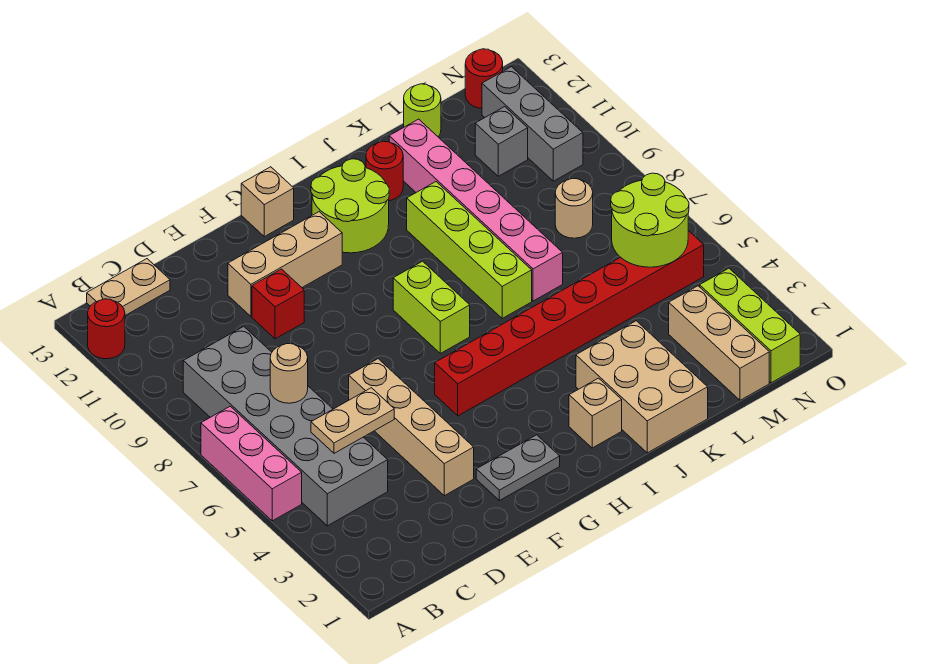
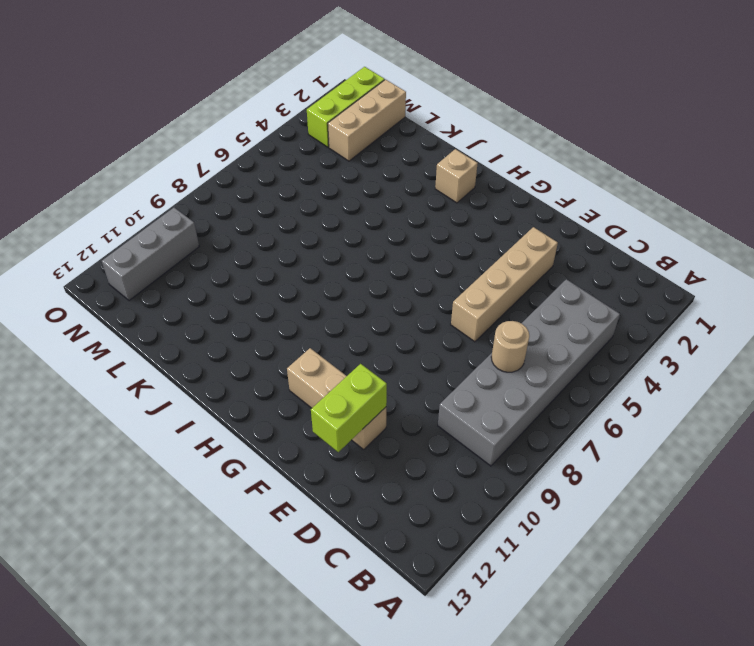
lime 1x2 brick [311,364,387,452] -> lime 1x2 brick moved to [393,261,470,353]
none -> pink 1x3 brick [201,406,302,521]
none -> red 1x1 round brick [88,299,125,359]
none -> tan 1x2 plate [87,259,170,315]

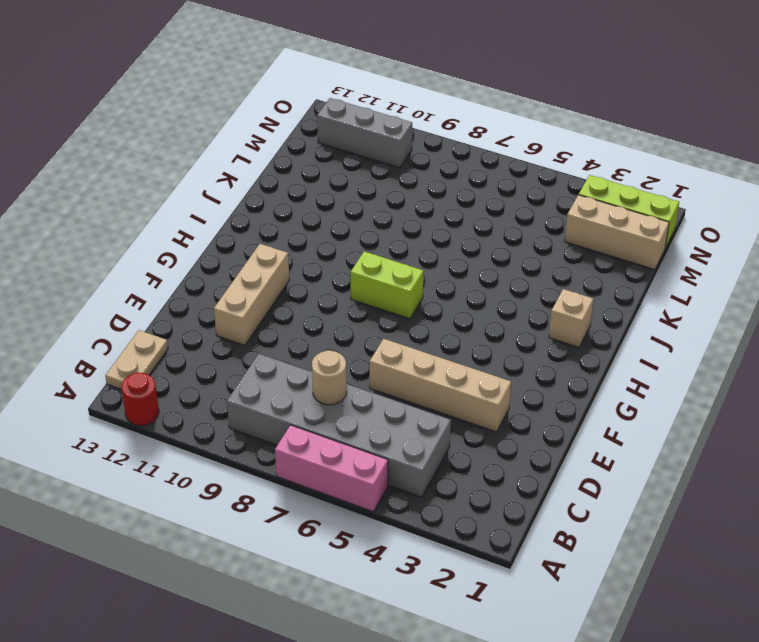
none -> red 1x1 brick [252,269,304,339]
none -> grey 1x2 plate [476,435,560,500]
none -> red 1x8 brick [435,231,704,416]

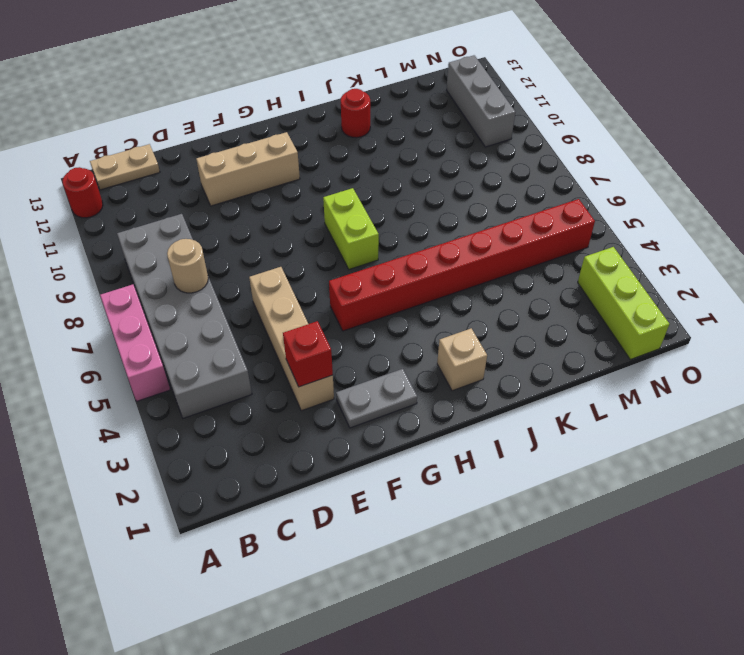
red 1x1 brick [283,321,333,387] -> red 1x1 brick moved to [252,269,304,339]
none -> tan 1x1 brick [241,167,294,237]
none -> lime 2x2 round brick [311,159,389,253]
none -> tan 2x3 brick [576,321,708,453]

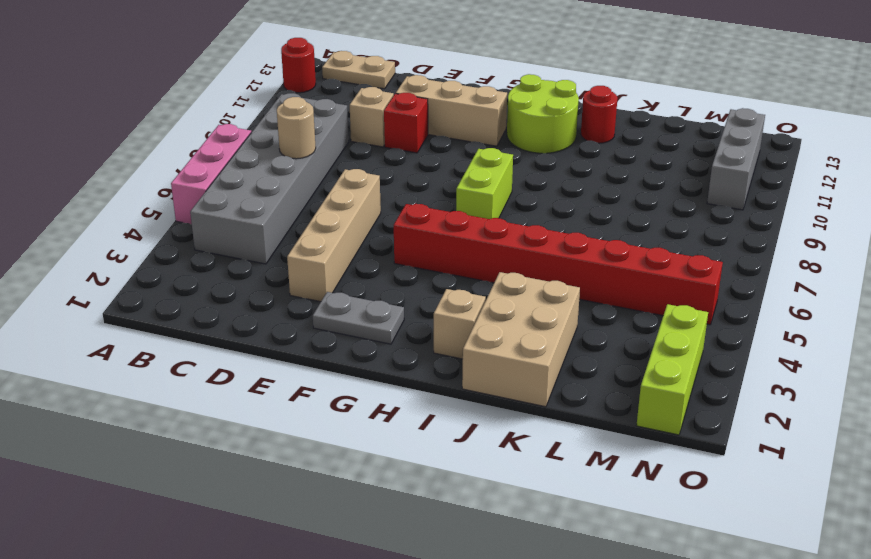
tan 1x1 brick [350,87,394,147] -> tan 1x1 brick moved to [241,167,294,237]
none -> lime 1x4 brick [407,182,532,318]
none -> pink 1x6 brick [389,119,563,301]
none -> lime 1x1 round brick [404,84,441,137]

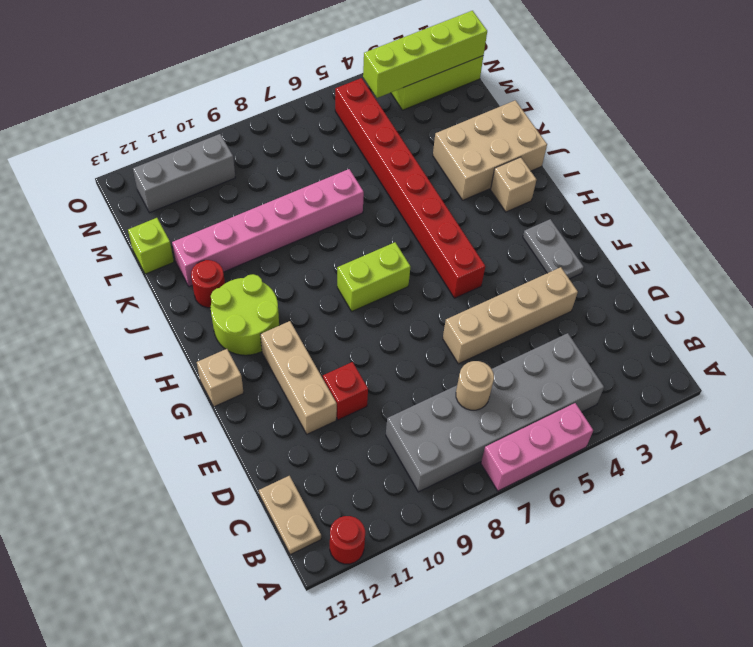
lime 1x1 brick [128,218,174,274] -> lime 1x1 round brick [404,84,441,137]
lime 1x4 brick [363,11,487,98] -> lime 1x4 brick moved to [407,182,532,318]
none -> tan 1x3 brick [669,286,769,400]
none -> tan 1x1 round brick [555,178,593,238]
none -> grey 1x1 brick [475,107,528,176]

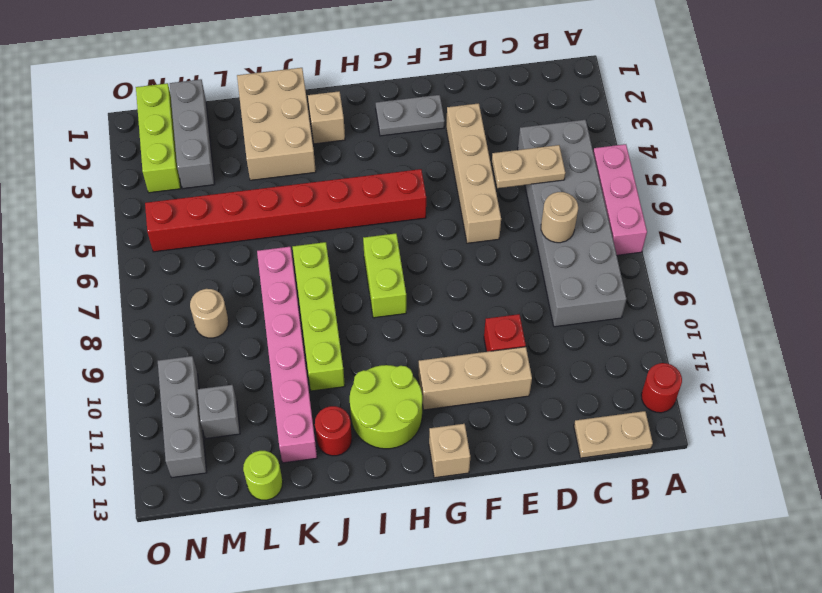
grey 1x3 brick [170,79,214,189] -> tan 1x3 brick [669,286,769,400]
none -> red 1x1 round brick [465,49,503,109]
none -> lime 2x2 round brick [611,173,689,267]

